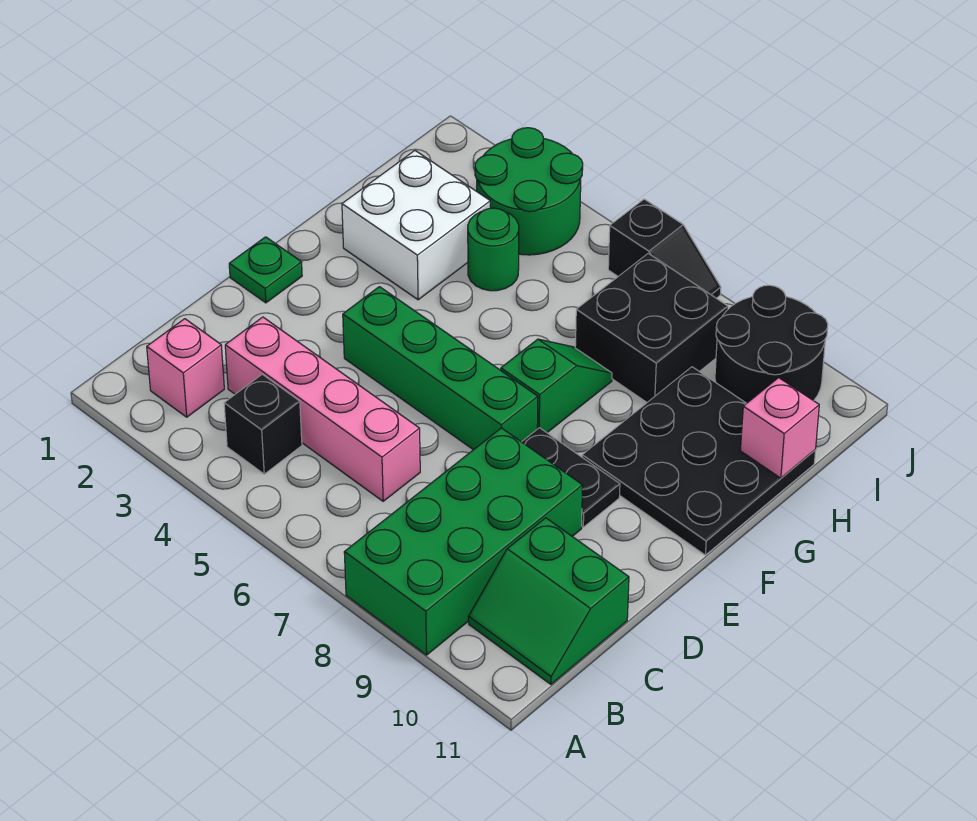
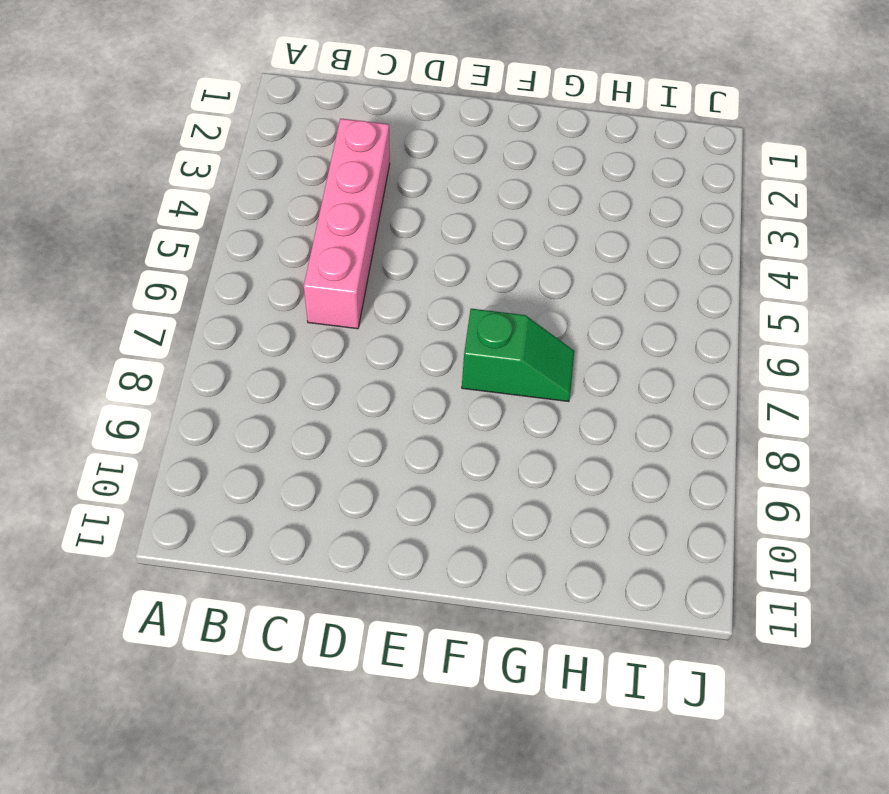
none -> green 2x4 brick [344,428,583,655]
none -> pink 1x1 brick [147,319,224,417]
none -> black 1x1 brick [224,374,302,474]

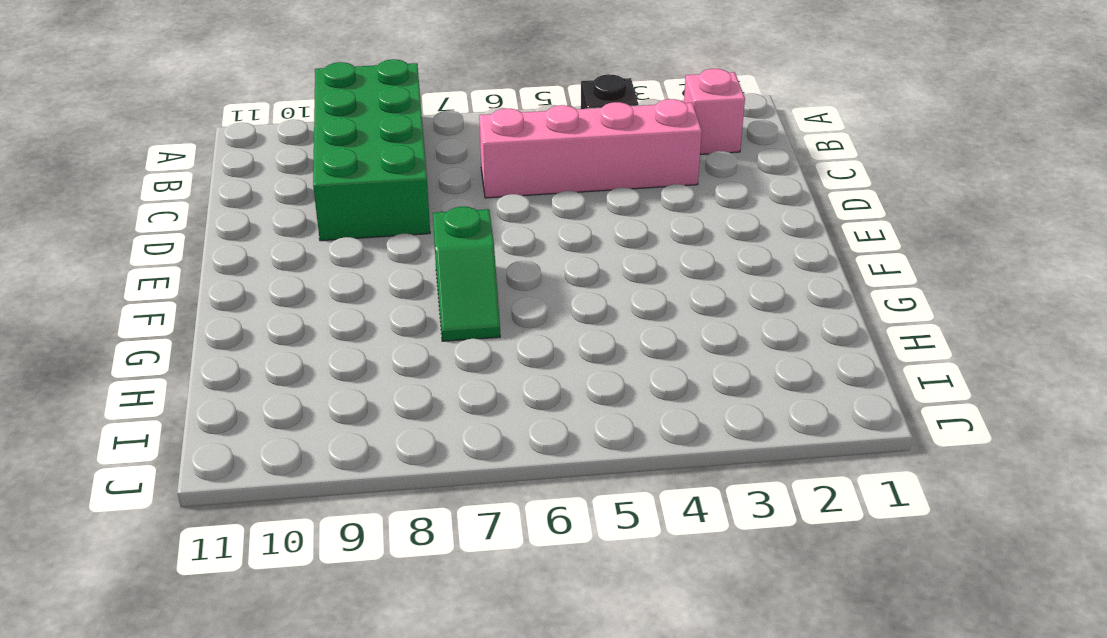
none -> green 2x2 slope [468,518,629,684]
none -> green 1x1 plate [229,237,302,303]
none -> green 1x4 brick [343,287,538,450]

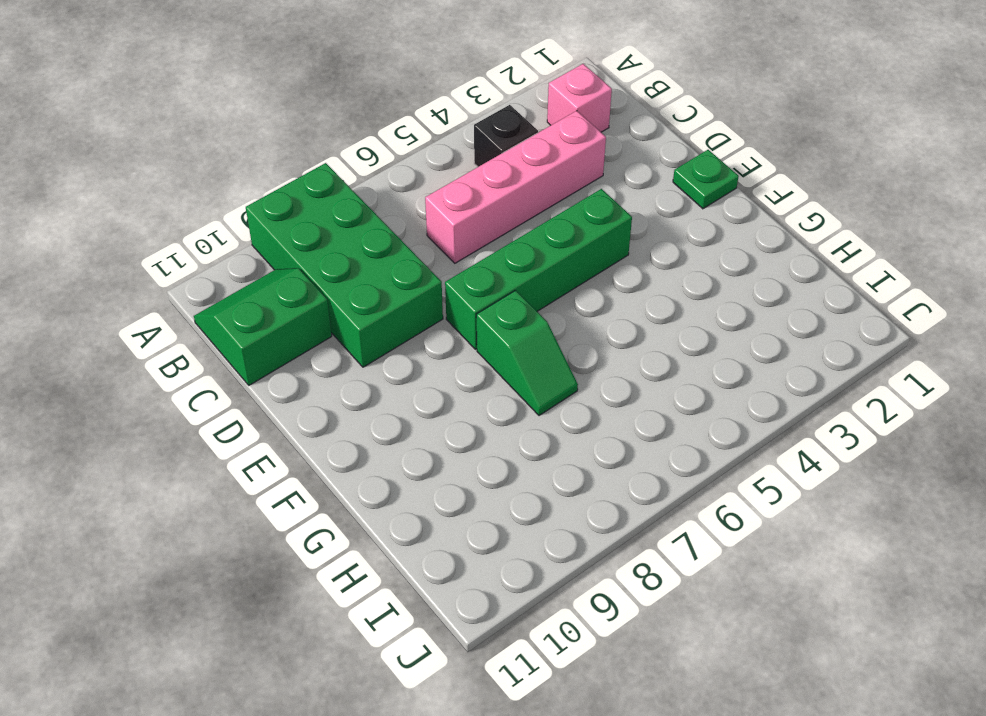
none -> black 1x2 plate [522,428,620,527]
none -> black 3x3 plate [582,367,816,555]
none -> white 2x2 brick [342,151,490,300]

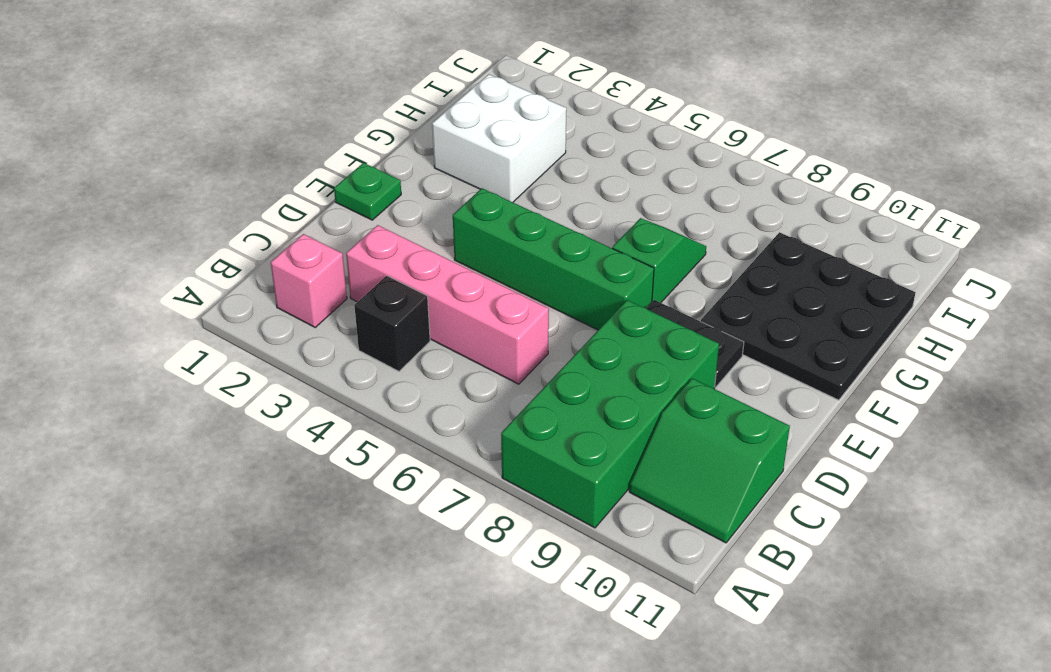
none -> green 1x1 round brick [468,208,519,291]
none -> black 2x2 brick [575,254,728,402]
none -> green 2x2 round brick [475,128,583,255]

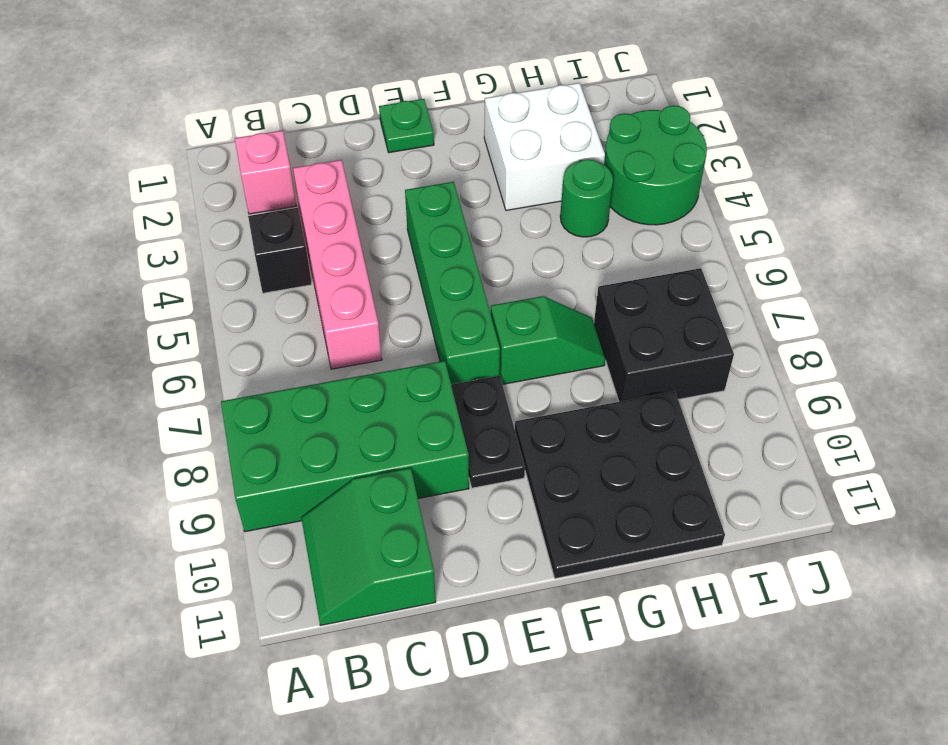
none -> black 2x2 round brick [715,285,828,403]
none -> black 1x2 slope [608,199,721,298]
none -> pink 1x1 brick [740,378,819,478]

